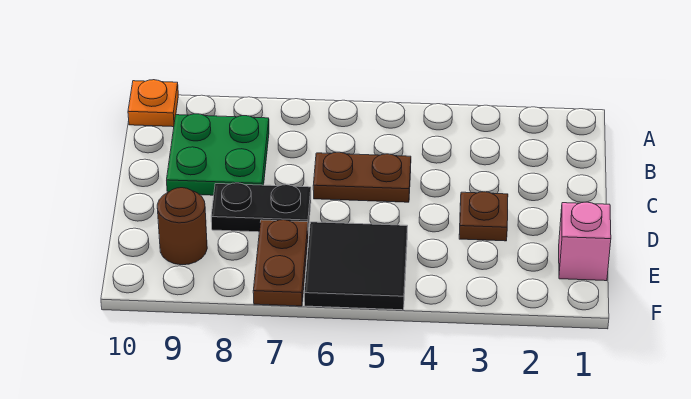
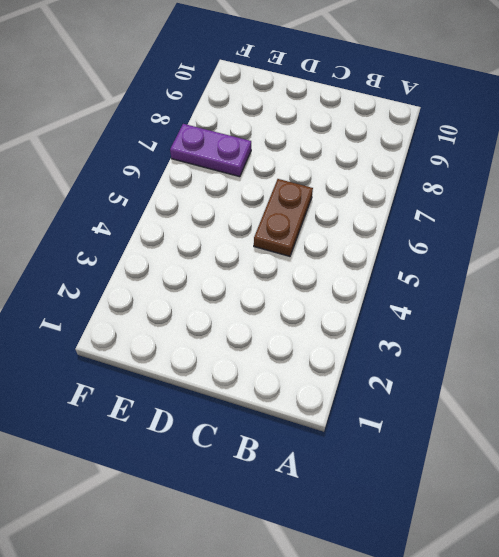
purple 1x2 plate [170,124,251,177] -> brown 1x2 plate [253,220,308,306]
none -> orange 1x1 plate [128,80,178,127]
none -> green 2x2 plate [167,114,269,195]

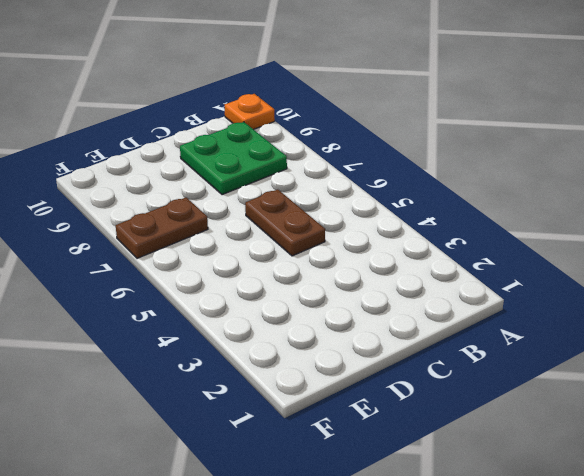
none -> brown 1x1 plate [459,192,508,241]
none -> black 1x2 plate [211,183,311,232]

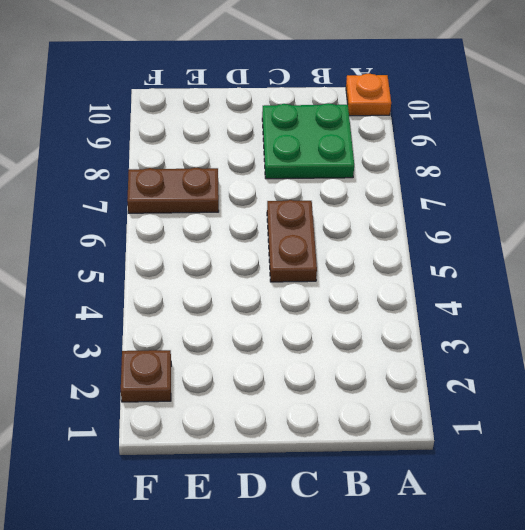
brown 1x1 plate [121,350,171,402] -> brown 1x1 plate moved to [459,192,508,241]
none -> black 1x2 plate [211,183,311,232]
none -> pink 1x1 brick [559,202,611,281]

